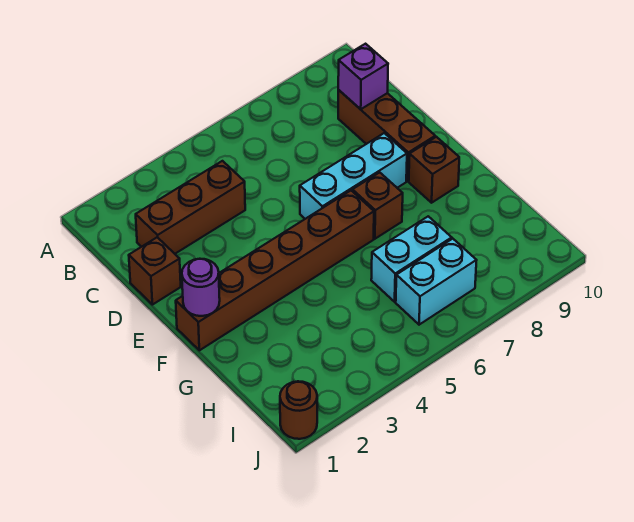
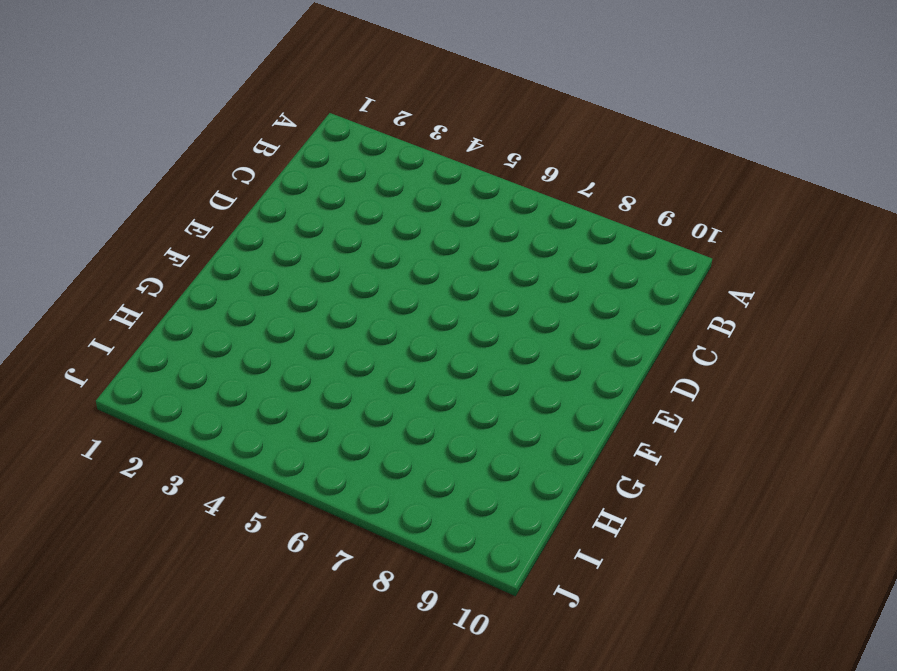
none -> brown 1x3 brick [136,161,245,254]
none -> brown 1x3 brick [338,90,435,181]
none -> brown 1x1 brick [129,237,181,305]

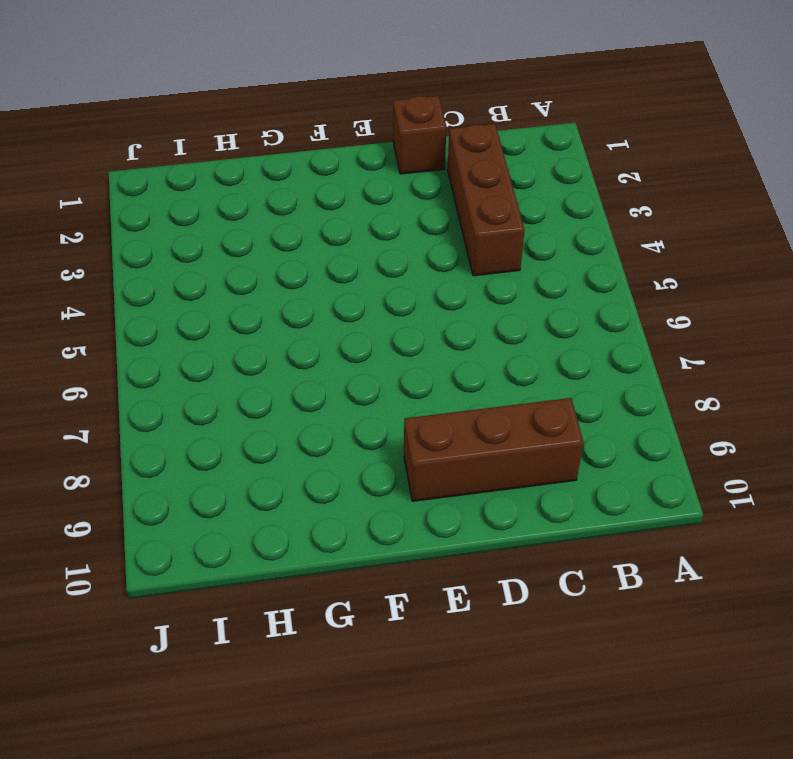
none -> cyan 1x3 brick [300,133,407,219]
none -> brown 1x6 brick [176,191,374,350]
none -> brown 1x1 brick [352,172,403,239]

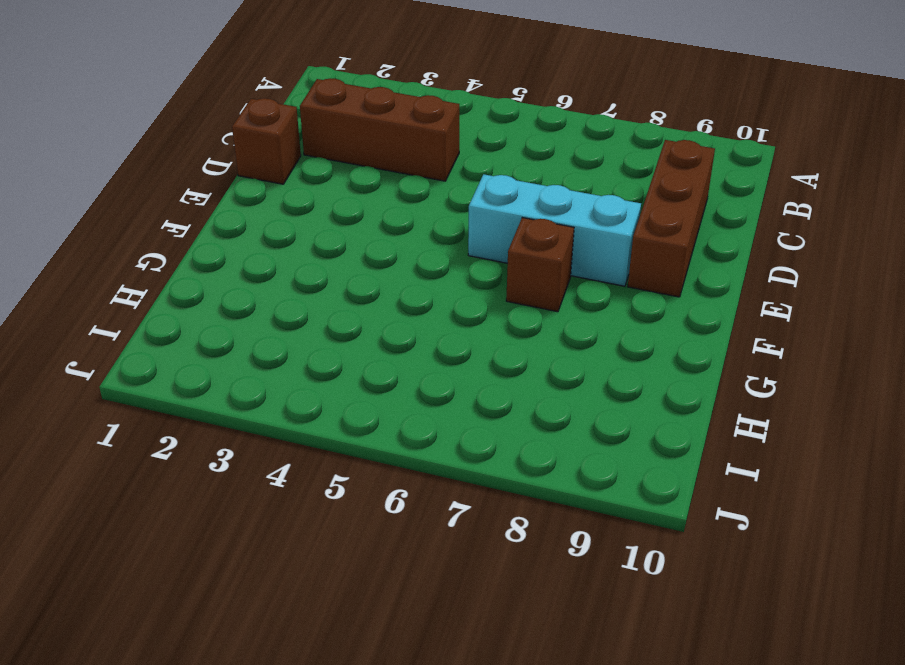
none -> brown 1x6 brick [176,191,374,350]
none -> brown 1x1 brick [409,137,459,203]
none -> cyan 1x2 brick [371,216,452,302]

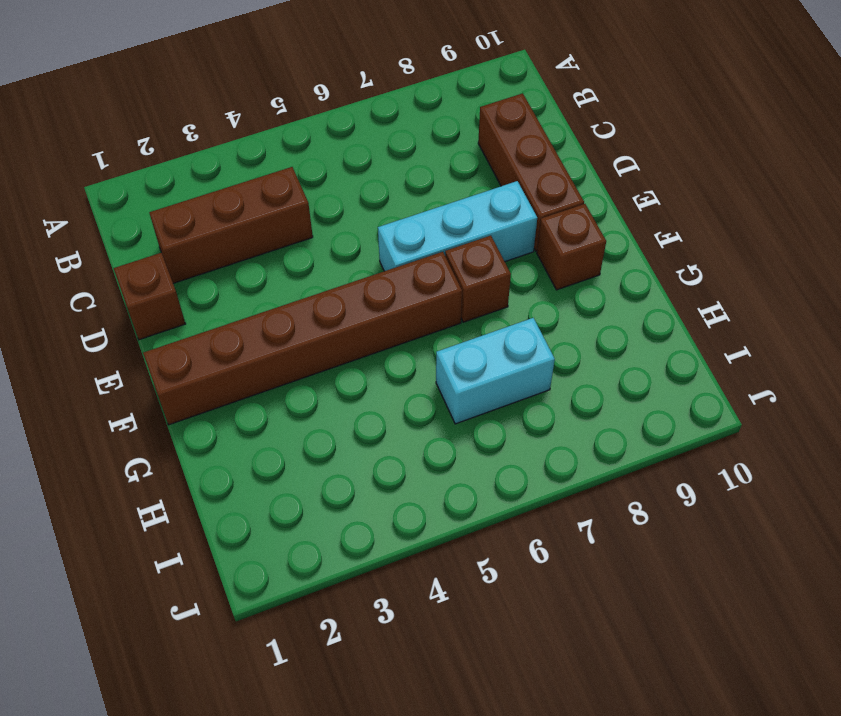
none -> cyan 1x2 brick [396,239,477,325]
none -> brown 1x1 round brick [280,381,317,439]
none -> purple 1x1 brick [338,44,388,109]

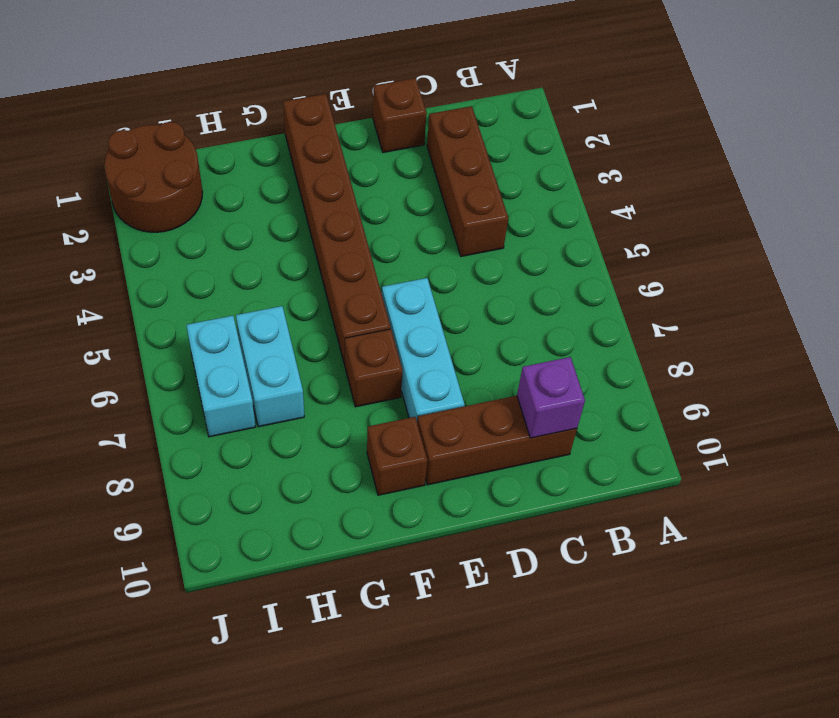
brown 2x2 round brick [104,122,203,232] -> brown 1x1 round brick [280,381,317,439]
none -> purple 1x1 round brick [182,259,220,316]

